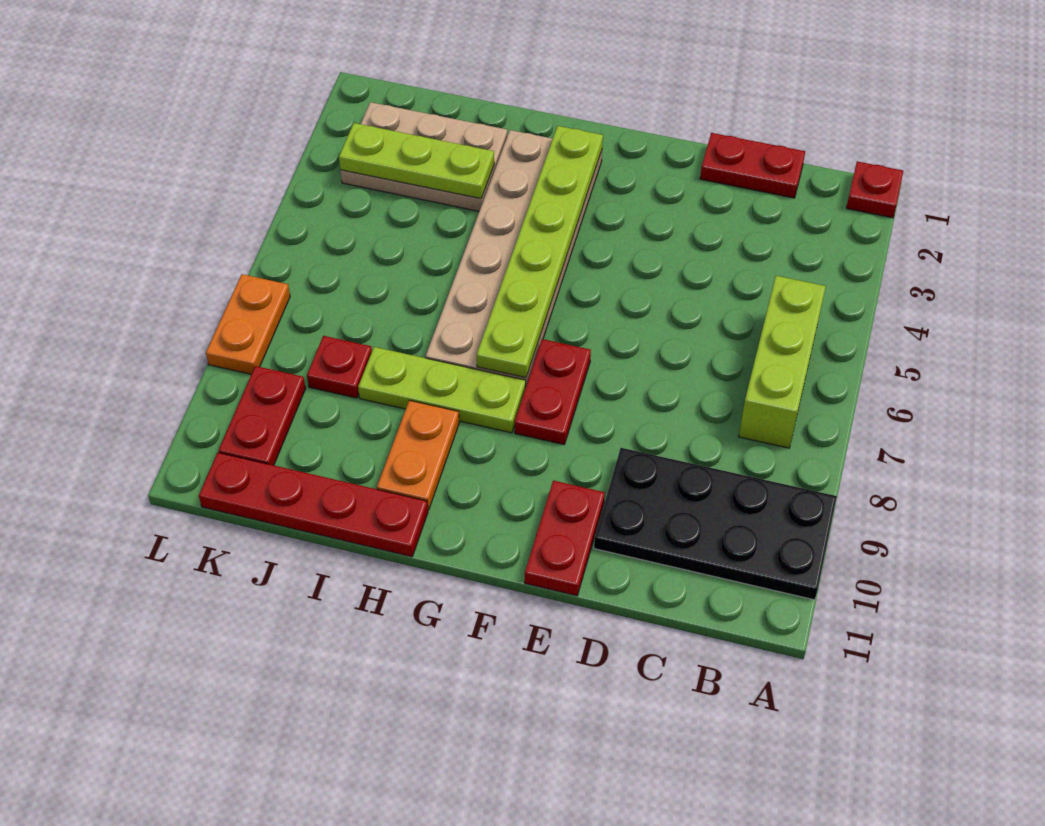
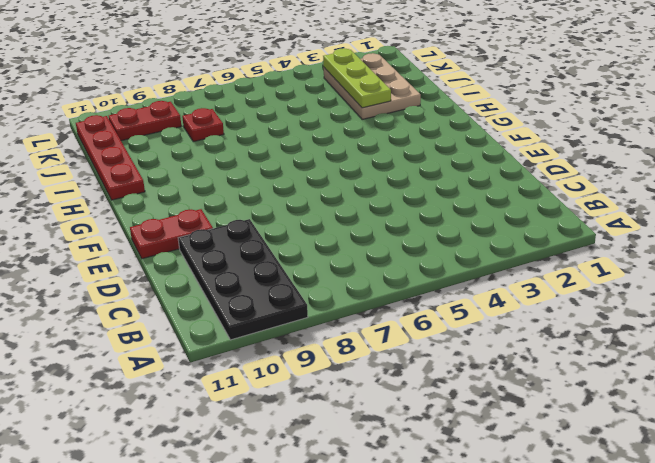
none -> red 1x1 plate [846,161,903,218]
none -> lime 1x3 brick [739,276,826,448]
none -> red 1x2 plate [700,133,805,198]

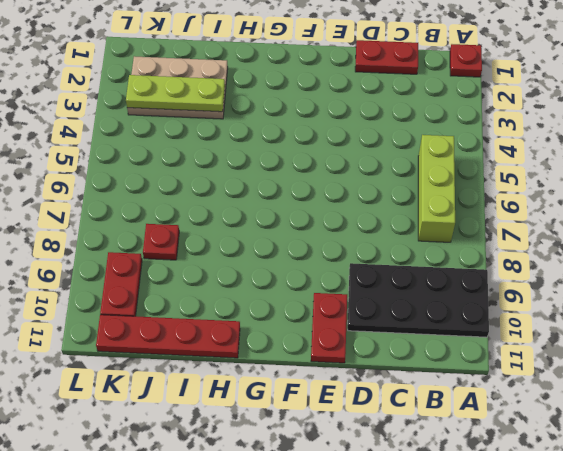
none -> red 1x2 plate [515,339,591,444]
none -> tan 2x6 plate [426,130,602,385]
none -> lime 1x3 plate [358,347,526,433]

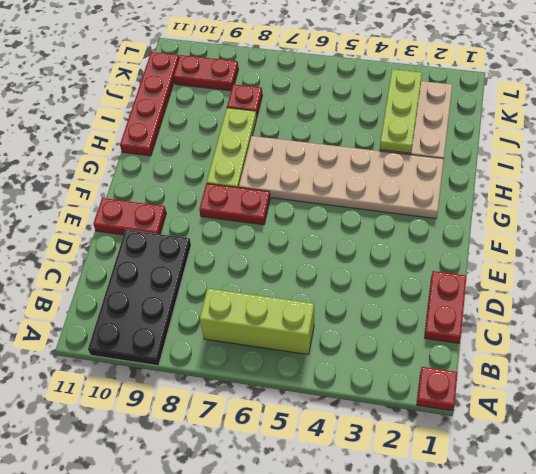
none -> orange 1x2 plate [377,400,459,510]
none -> orange 1x2 plate [206,274,290,374]
none -> lime 1x6 plate [476,126,603,378]

